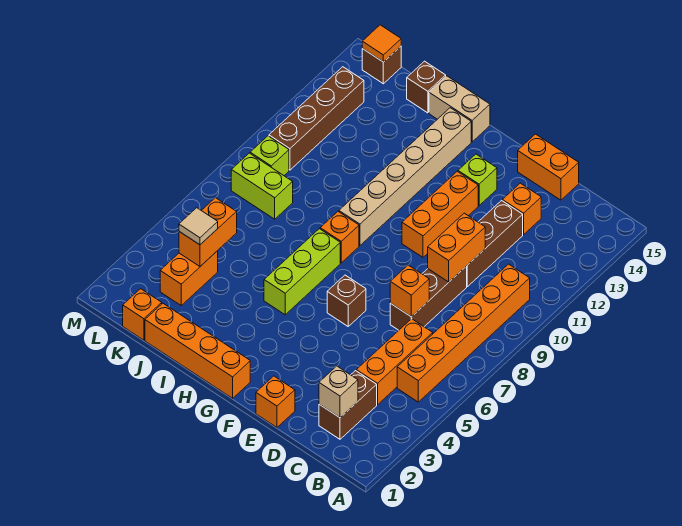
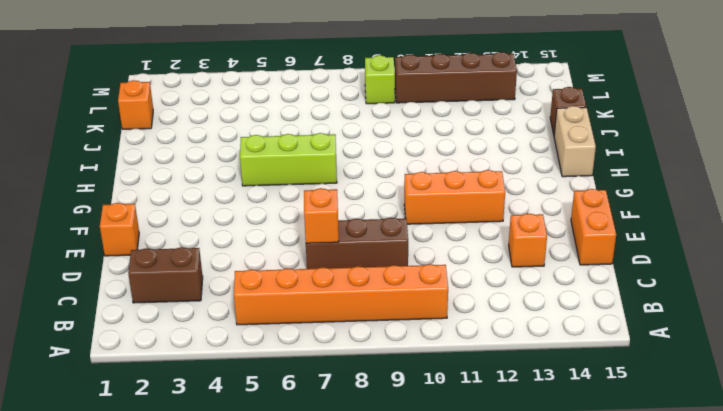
none -> orange 1x3 brick [356,319,433,405]
none -> brown 1x3 brick [467,201,523,287]
none -> brown 1x1 brick [327,275,366,326]

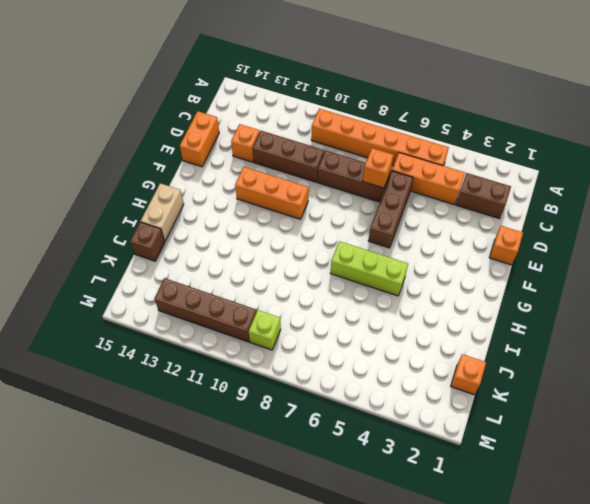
brown 1x3 brick [368,171,413,248] -> brown 1x1 brick [327,275,366,326]
none -> lime 1x1 brick [458,154,497,206]
none -> orange 1x4 brick [145,303,250,398]
none -> orange 1x1 brick [320,212,359,263]

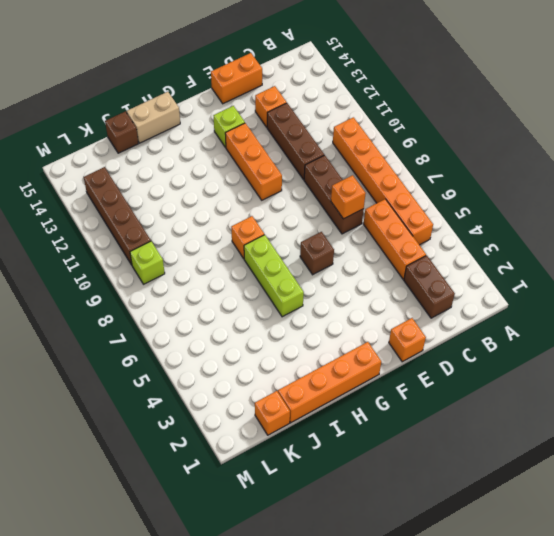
none -> tan 1x6 brick [339,108,471,246]
none -> orange 1x2 brick [160,251,218,305]
none -> lime 1x2 brick [231,153,293,219]

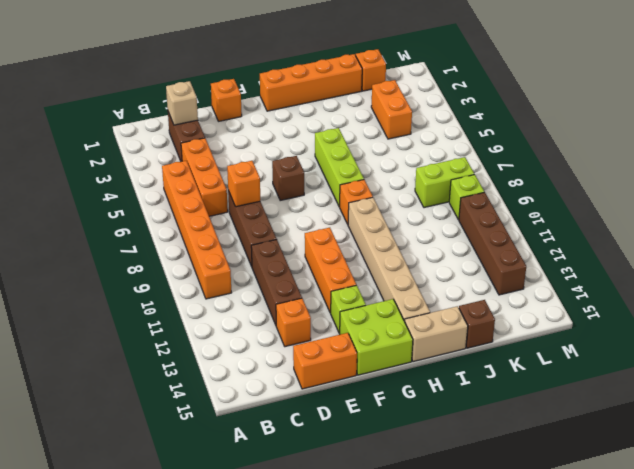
lime 2x2 brick [339,299,413,375] -> none
none -> brown 1x1 brick [362,46,401,84]
none -> orange 1x2 brick [428,213,485,282]
none -> orange 1x2 brick [179,198,237,266]

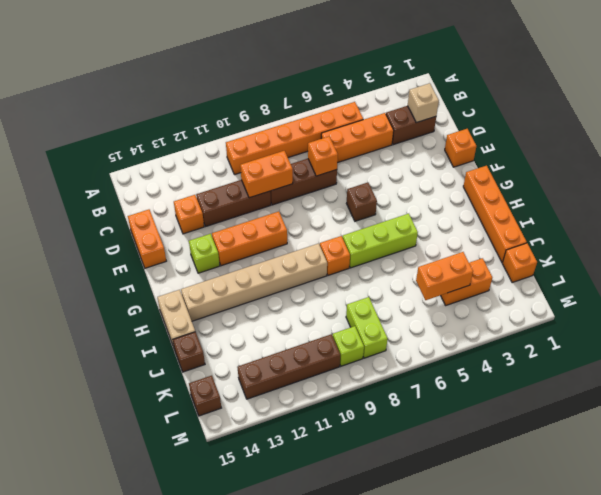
none -> orange 1x1 tile [362,25,401,62]
none -> tan 1x1 tile [179,208,218,245]

